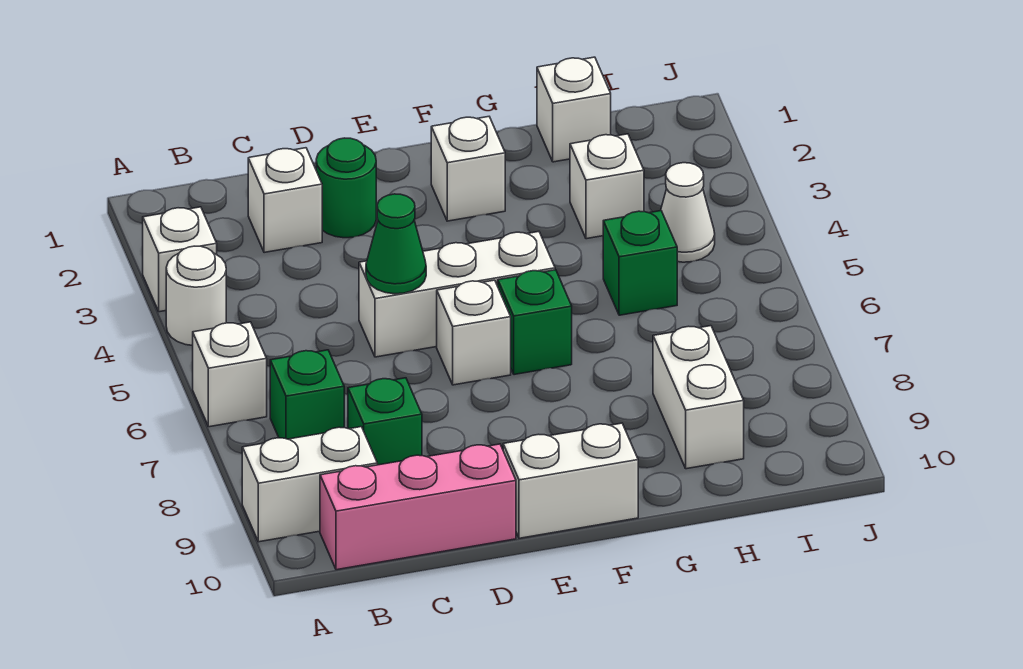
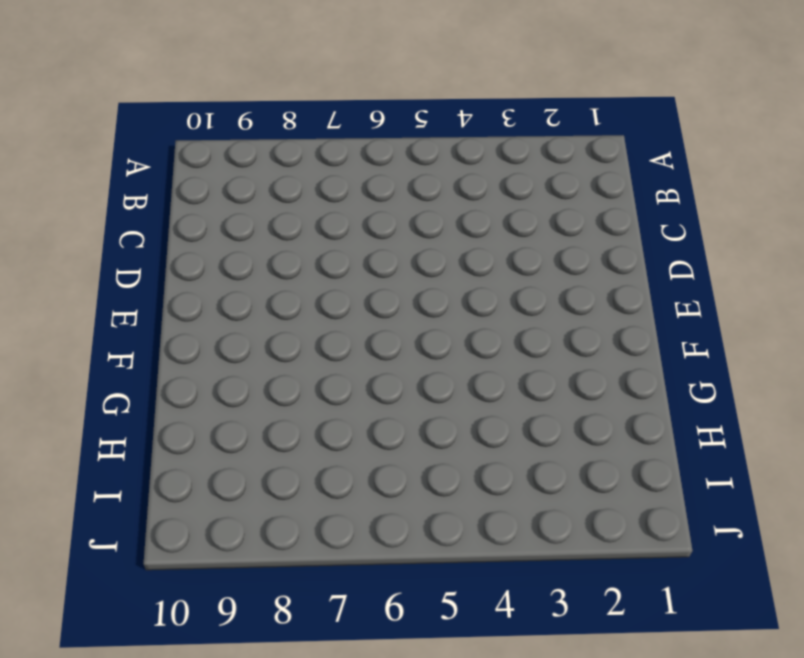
none -> white 1x1 brick [143,207,217,312]
none -> white 1x1 round brick [166,246,226,346]
none -> white 1x1 brick [193,322,267,427]

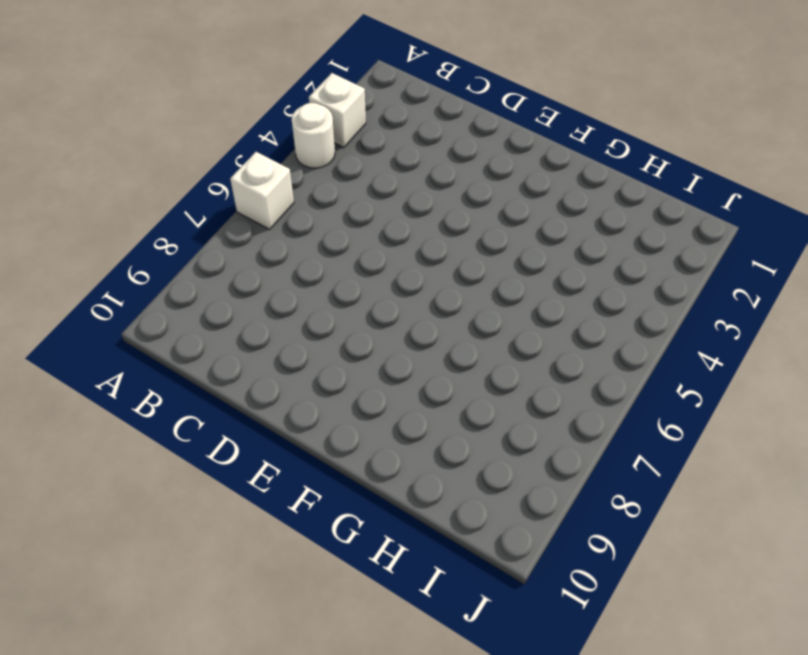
none -> white 1x2 brick [242,427,377,542]
none -> green 1x1 brick [270,350,344,439]
none -> pink 1x3 brick [320,444,516,570]

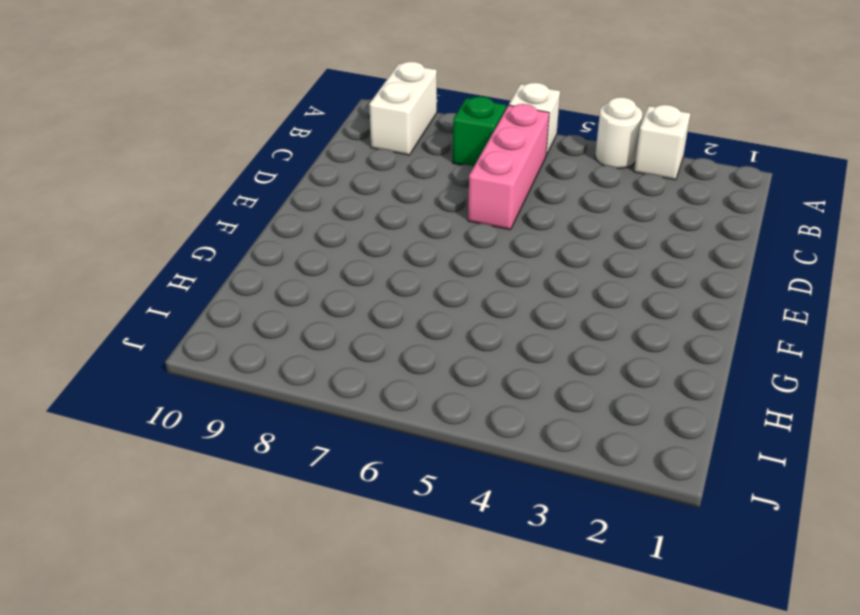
pink 1x3 brick [468,104,549,230] -> pink 1x3 brick moved to [320,444,516,570]
none -> white 1x1 brick [248,148,322,253]
none -> green 1x1 brick [348,378,422,465]
none -> green 1x1 round brick [316,138,376,238]

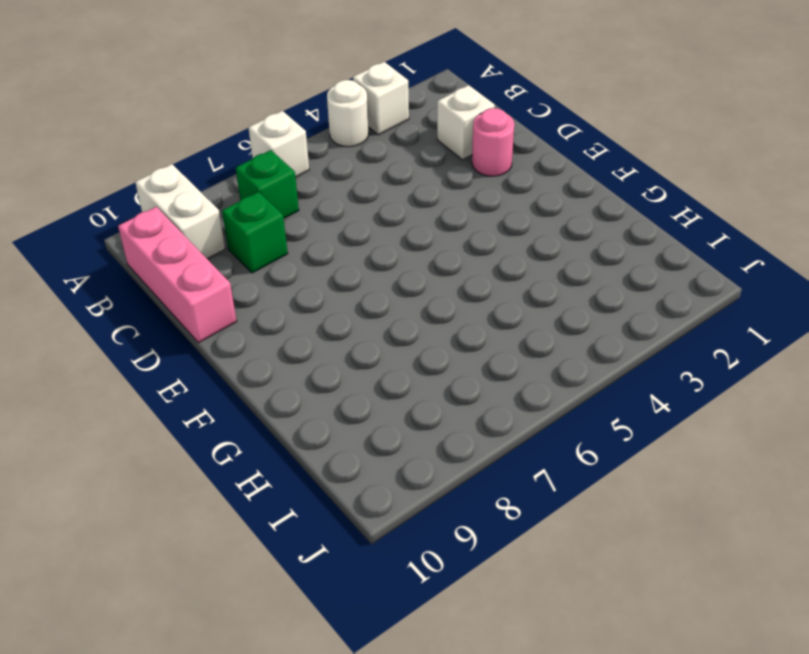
pink 1x1 round brick [472,108,514,176] -> green 1x1 round brick [316,138,376,238]
none -> white 1x3 brick [359,232,555,357]
none -> white 1x1 brick [437,280,511,385]
none -> white 1x2 brick [503,423,638,538]

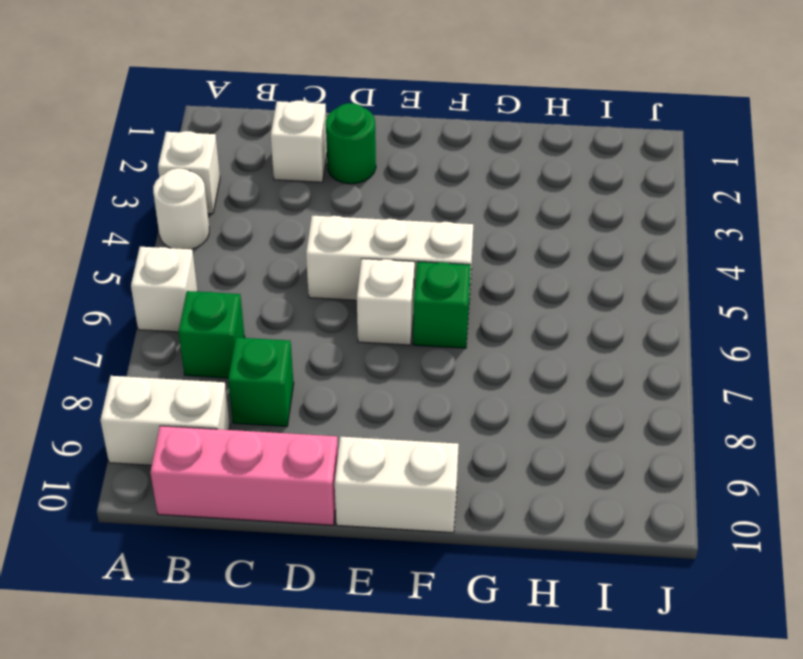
none -> white 1x1 brick [431,117,505,221]
none -> white 1x1 brick [537,57,611,162]
none -> white 1x1 brick [570,134,644,239]

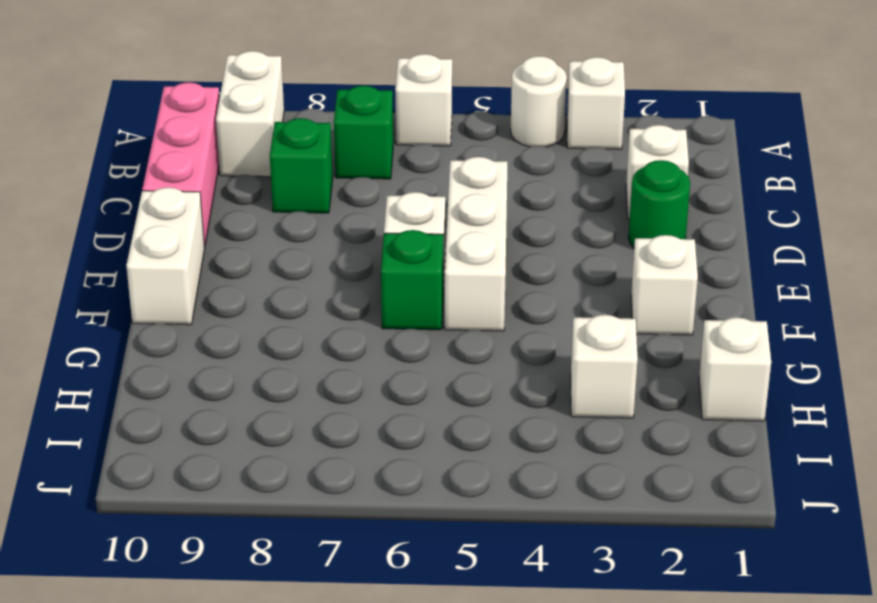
none -> green 1x1 brick [603,211,677,315]
none -> white 1x2 brick [653,326,744,469]
none -> white 1x1 cone [661,163,715,262]

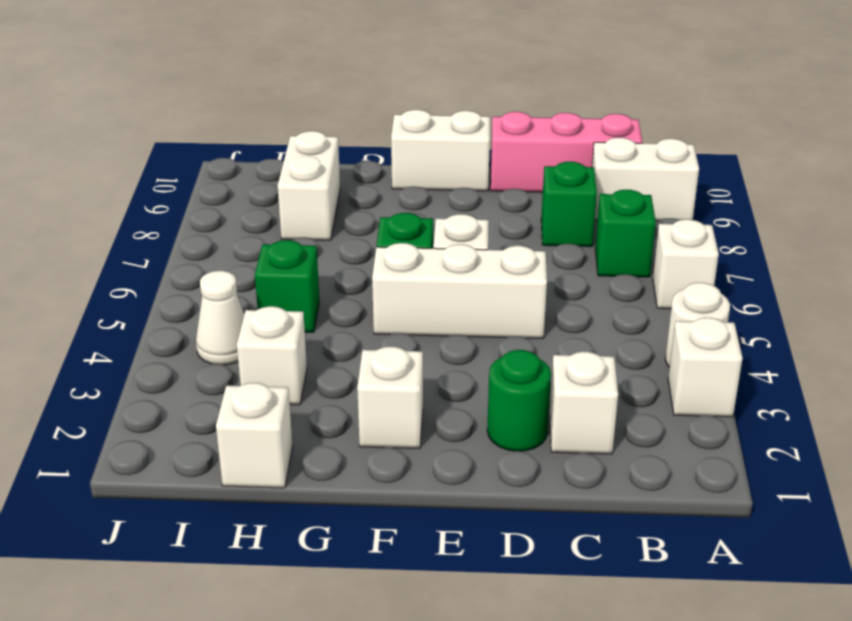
none -> green 1x1 cone [366,194,426,294]

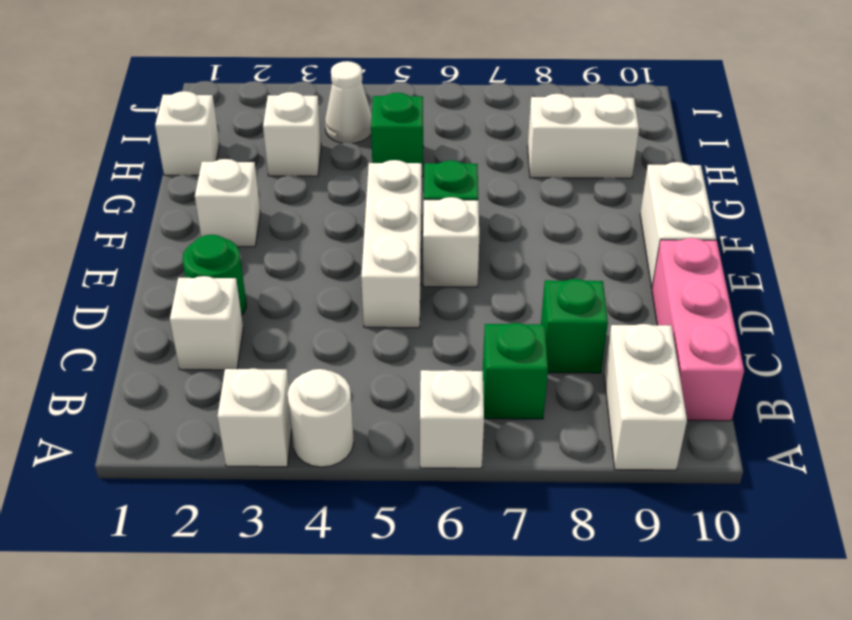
none -> green 1x1 cone [366,194,426,294]

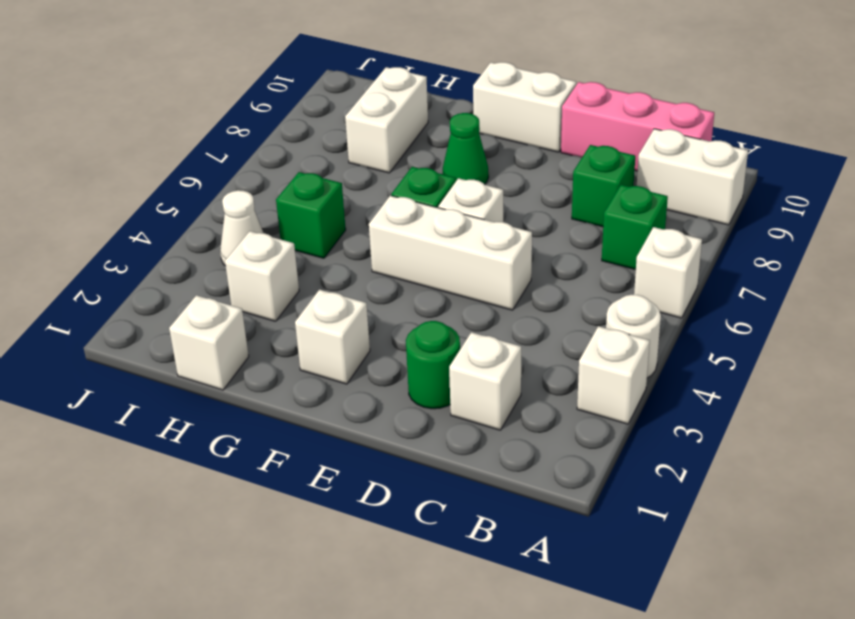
green 1x1 cone [443,113,489,184] -> green 1x1 cone moved to [366,194,426,294]

